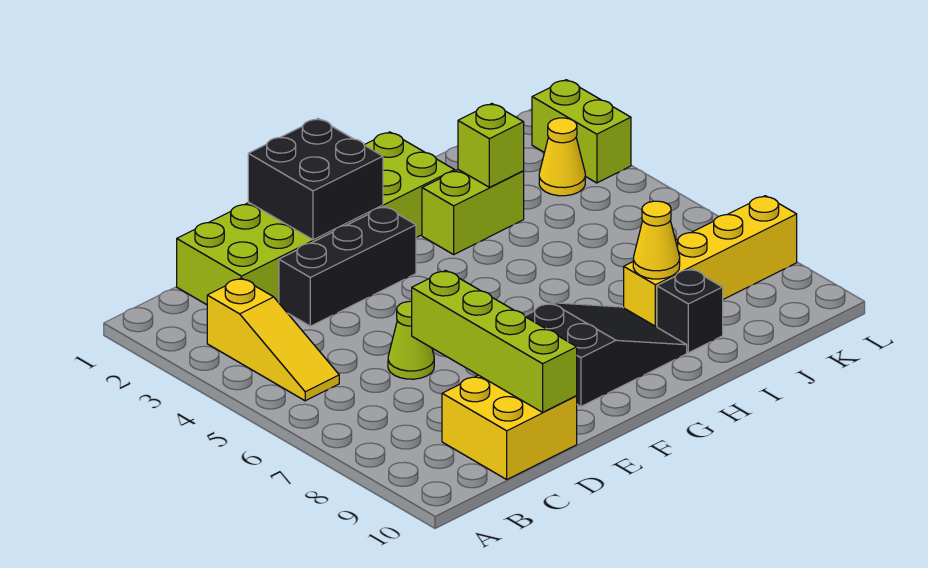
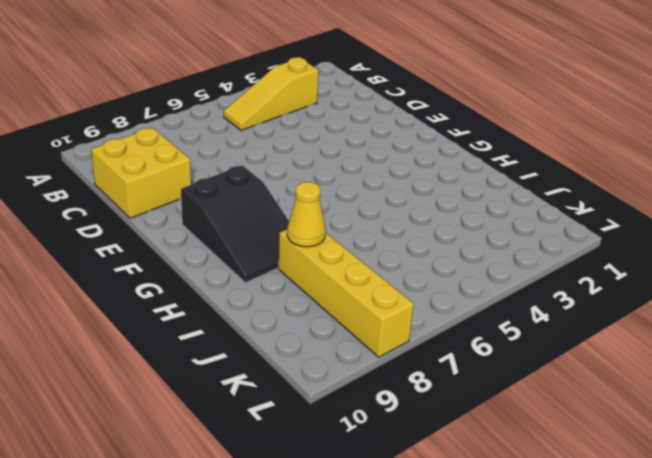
none -> lime 2x6 brick [177,132,455,305]
none -> black 1x3 brick [279,207,416,326]
none -> lime 1x1 cone [388,301,434,379]

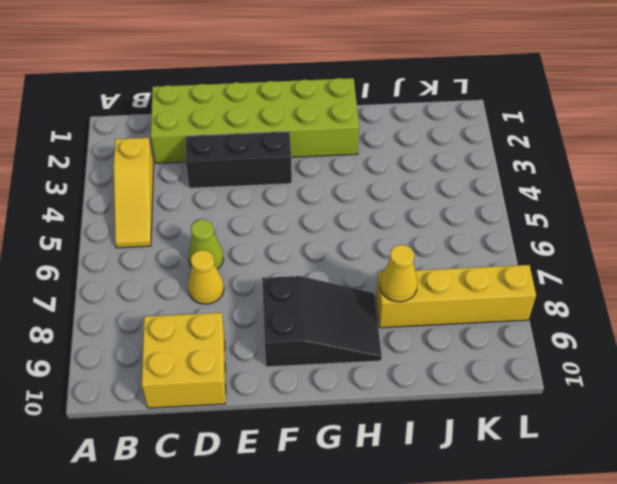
yellow 1x1 cone [188,250,224,304] -> yellow 1x1 cone moved to [539,118,585,196]
none -> lime 1x2 brick [422,170,524,254]
none -> black 1x1 brick [657,269,723,353]
none -> lime 1x2 brick [532,80,631,183]

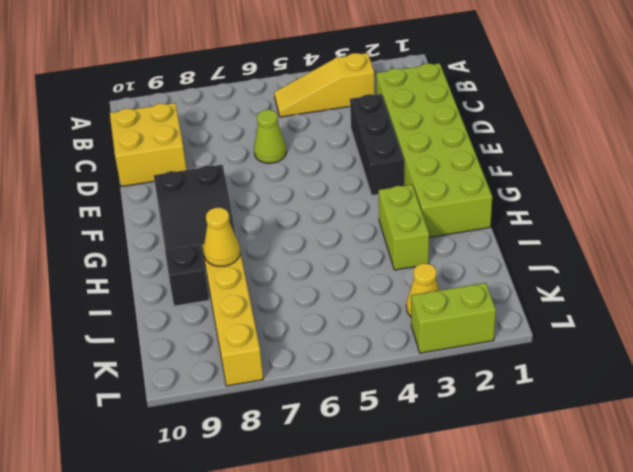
none -> lime 1x4 brick [412,270,577,412]
none -> black 2x2 brick [248,119,383,240]
none -> lime 1x1 brick [458,104,524,187]

